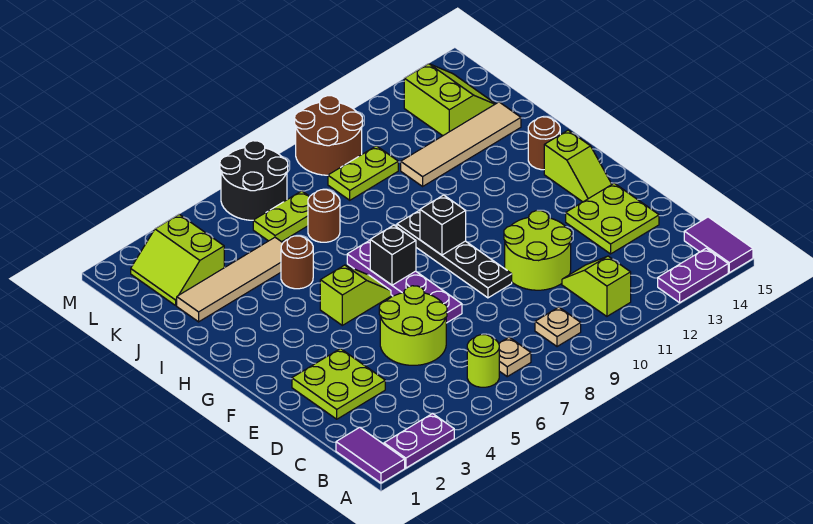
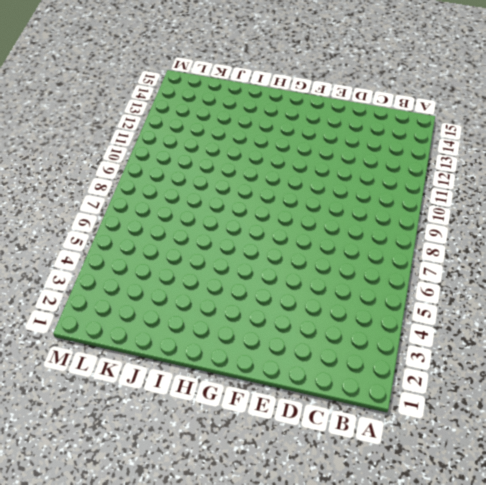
none -> purple 1x2 tile [336,427,405,483]
none -> purple 1x2 plate [384,413,454,468]
none -> purple 1x2 plate [658,248,728,303]

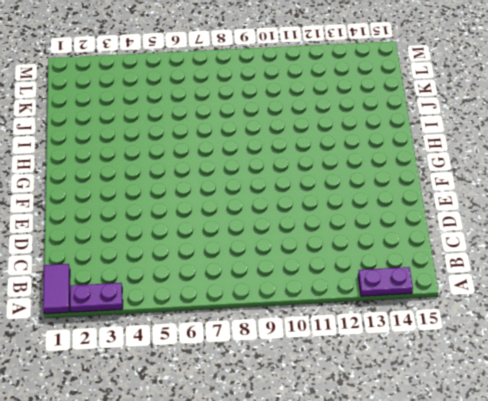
none -> purple 1x2 tile [684,217,753,273]
none -> lime 1x1 round brick [467,335,499,387]
none -> tan 1x1 plate [499,337,531,377]

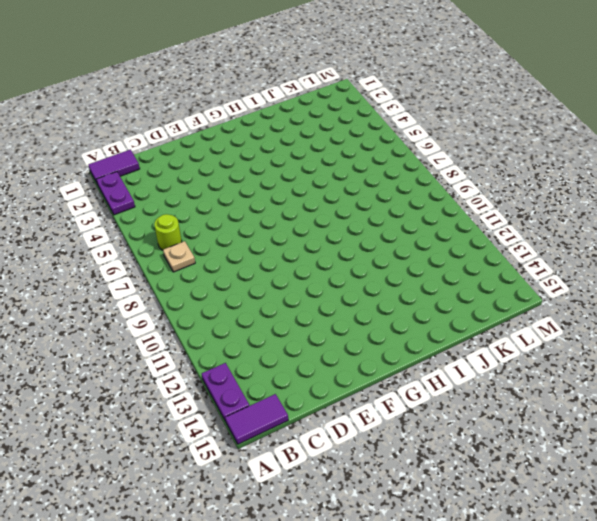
none -> tan 1x1 plate [535,307,581,347]
none -> lime 1x2 slope [562,256,631,316]
none -> lime 2x2 plate [292,349,385,419]

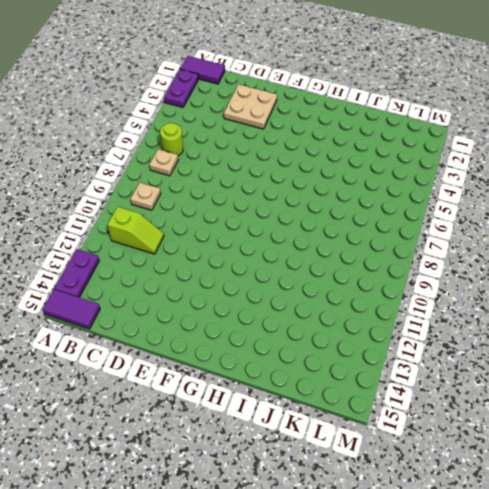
tan 2x2 plate [224,84,277,129] -> lime 2x2 plate [292,349,385,419]
none -> lime 2x2 round brick [379,286,447,365]
none -> lime 2x2 round brick [504,211,572,290]
none -> lime 2x2 plate [566,183,659,254]

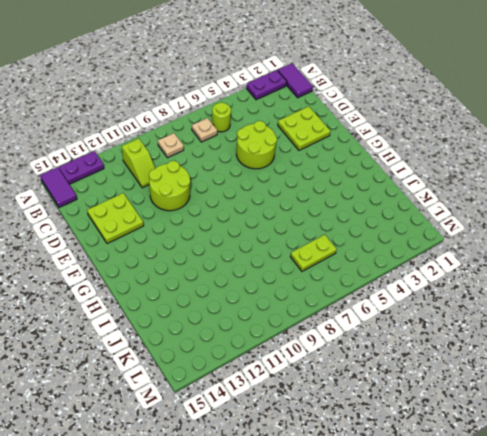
none -> purple 1x4 plate [347,240,462,323]
none -> black 1x4 plate [397,210,512,298]
none -> lime 1x2 slope [544,130,612,202]

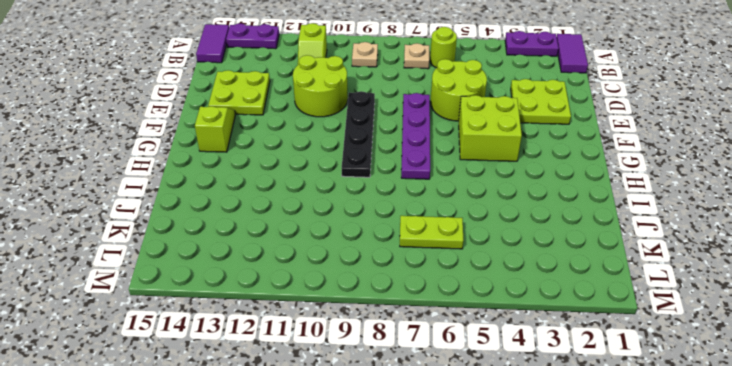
lime 2x2 brick [459,95,522,161] -> lime 1x2 slope [320,265,391,325]
none -> brown 1x1 round brick [528,117,560,170]
none -> brown 1x1 round brick [281,236,313,289]
none -> tan 1x4 tile [177,238,283,322]

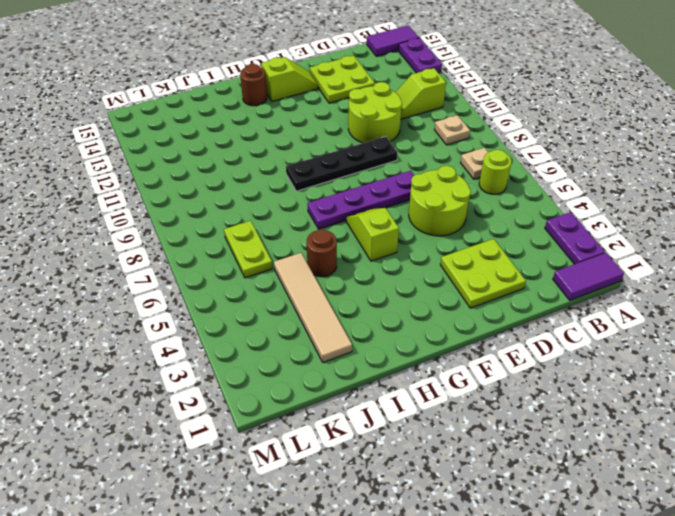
none -> brown 1x1 round brick [308,190,340,242]
none -> tan 1x4 tile [401,102,521,186]
none -> lime 2x2 slope [131,214,225,305]

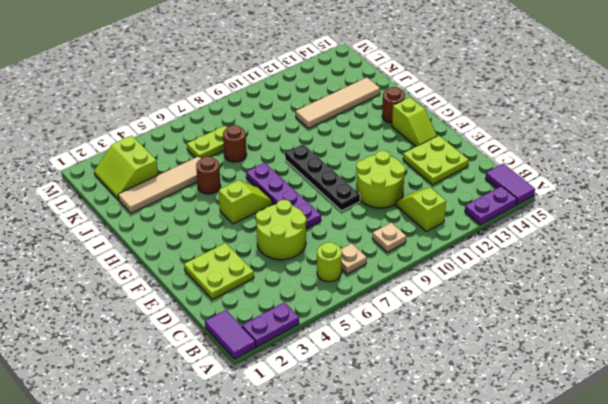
none -> lime 1x2 plate [328,146,398,200]
none -> lime 2x2 slope [404,64,495,136]
none -> black 2x2 round brick [220,141,288,220]

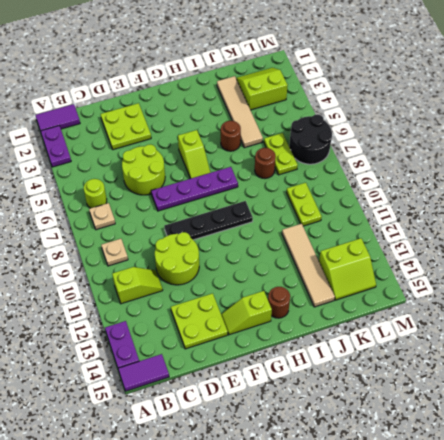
none -> brown 2x2 round brick [295,96,362,175]
none -> black 1x1 brick [370,225,416,285]
none -> black 1x1 brick [420,195,466,255]

